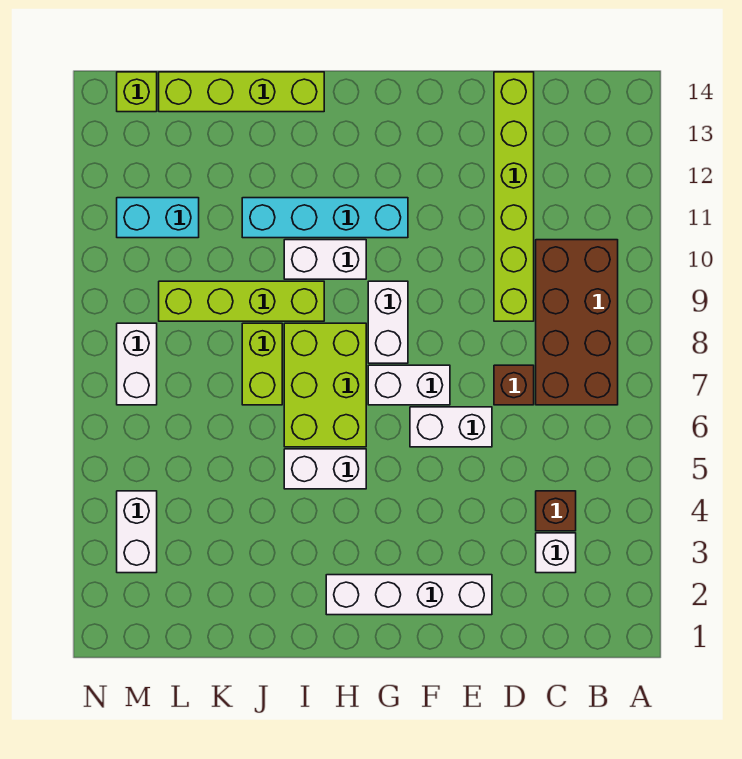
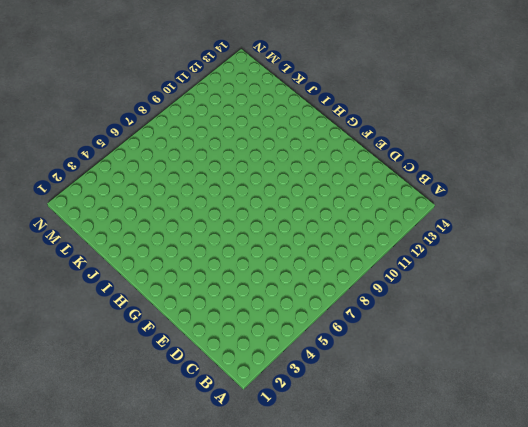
none -> brown 2x4 brick [536,240,618,405]
none -> white 1x1 brick [536,533,576,573]
none -> brown 1x1 brick [536,491,576,531]

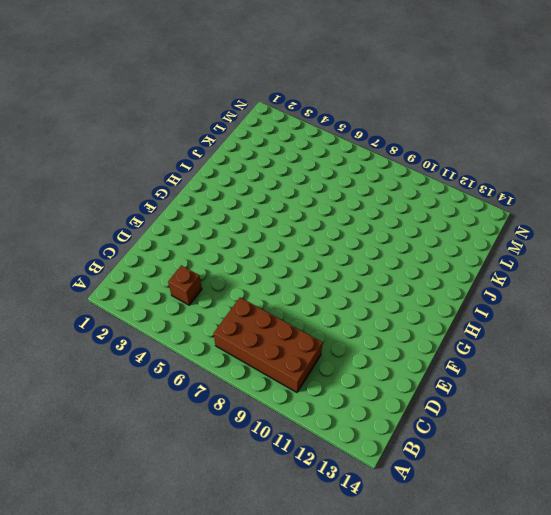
none -> white 1x1 brick [536,533,576,573]
none -> brown 1x1 brick [494,365,534,405]
none -> lime 1x6 brick [494,72,534,321]

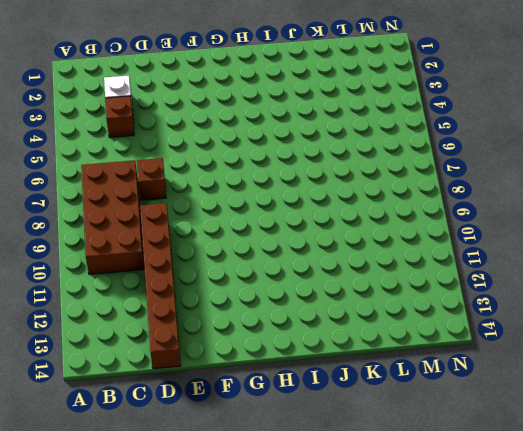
brown 1x6 brick [140,203,181,369] -> lime 1x6 brick [494,72,534,321]
none -> white 1x4 brick [326,575,492,615]
none -> white 1x2 brick [410,407,492,447]
none -> white 1x2 brick [368,365,450,405]

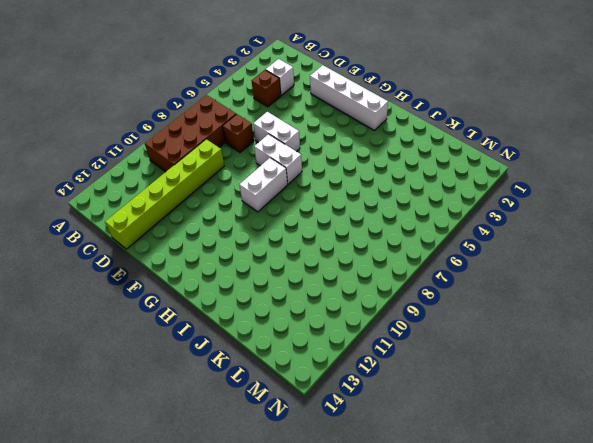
none -> cyan 1x4 brick [242,198,408,238]
none -> white 1x2 brick [284,449,366,489]
none -> lime 2x3 brick [284,323,366,447]

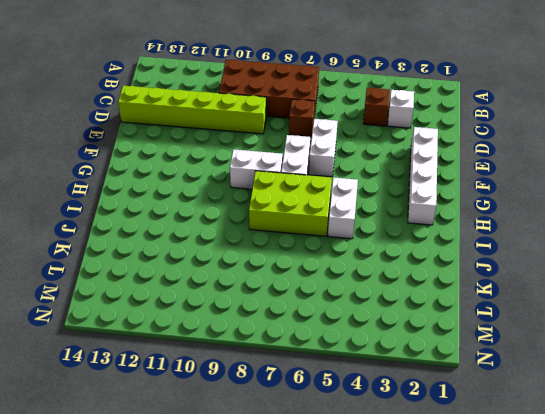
none -> cyan 1x4 brick [242,198,408,238]
none -> white 1x2 brick [284,240,366,279]
none -> lime 1x4 brick [159,281,324,321]

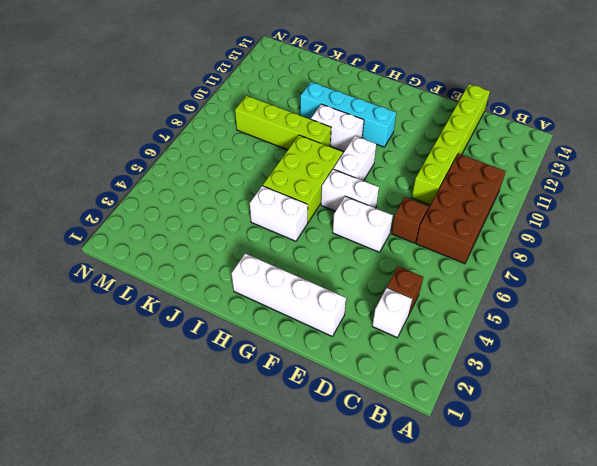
none -> lime 1x4 brick [159,72,324,112]
none -> lime 1x2 brick [242,323,282,405]
none -> cyan 1x2 brick [117,198,199,238]

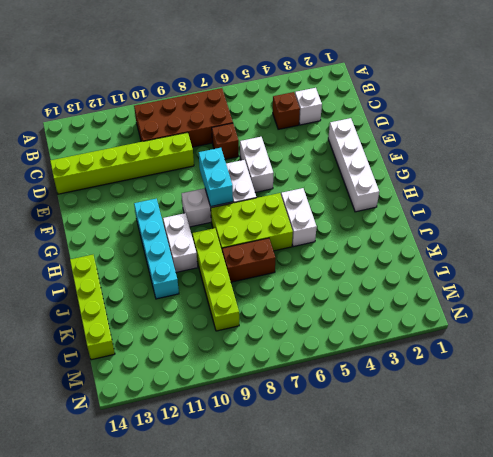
cyan 1x2 brick [199,148,233,207] -> cyan 1x2 brick moved to [117,198,199,238]
brown 1x2 brick [222,238,275,282] -> lime 1x2 brick [242,323,282,405]
none -> white 1x2 brick [117,491,157,573]
none -> white 1x2 brick [117,323,157,405]
none -> lime 1x1 brick [117,72,157,112]

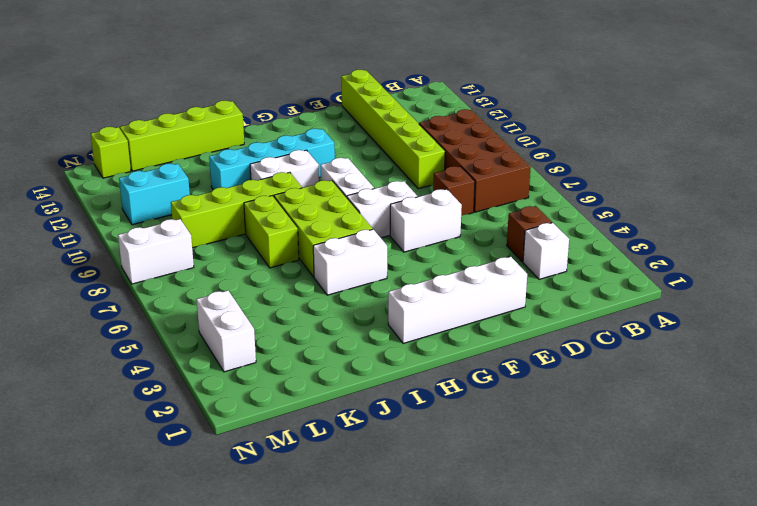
white 1x2 brick [118,219,194,284] -> white 1x2 brick turned to [117,323,157,405]

